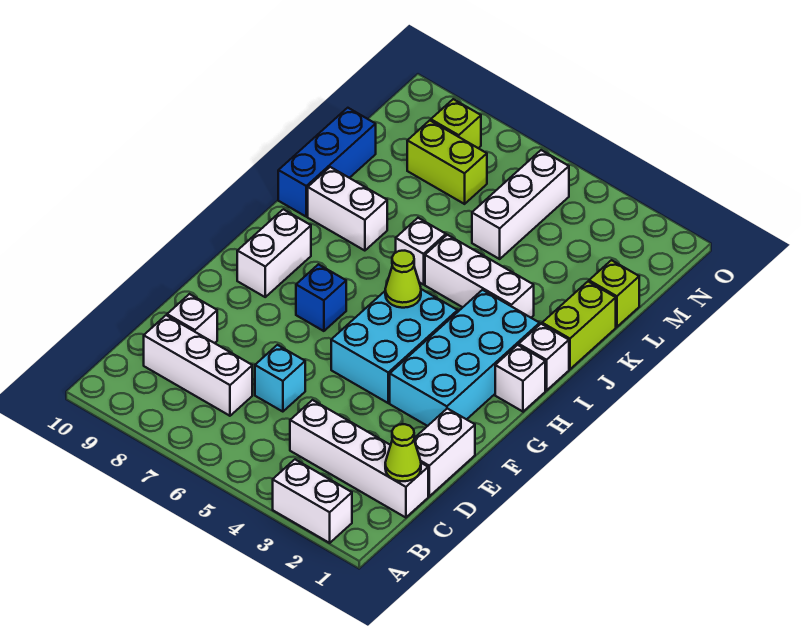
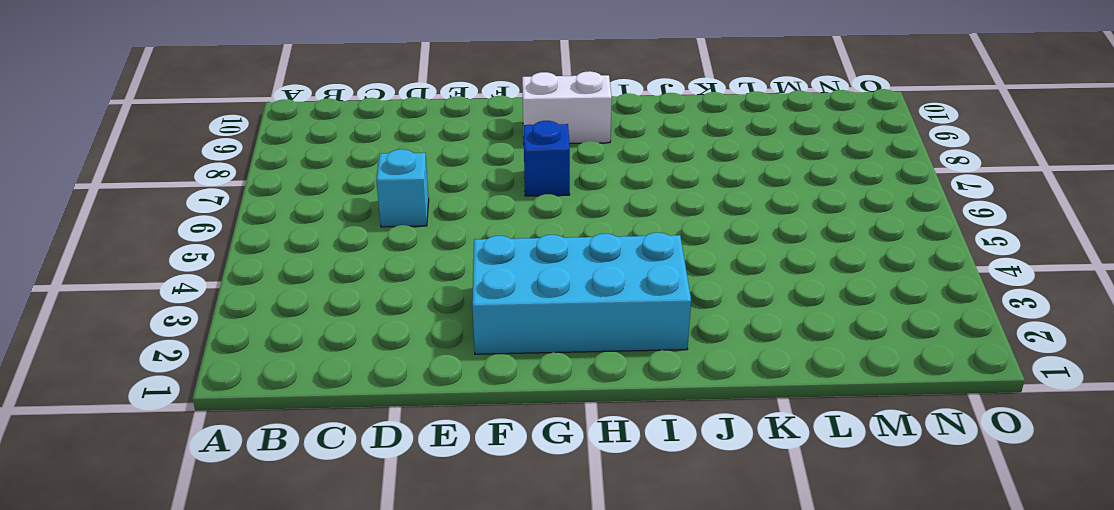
none -> white 1x2 brick [273,460,352,543]
none -> white 1x4 brick [290,400,428,518]
none -> white 1x3 brick [144,315,252,416]

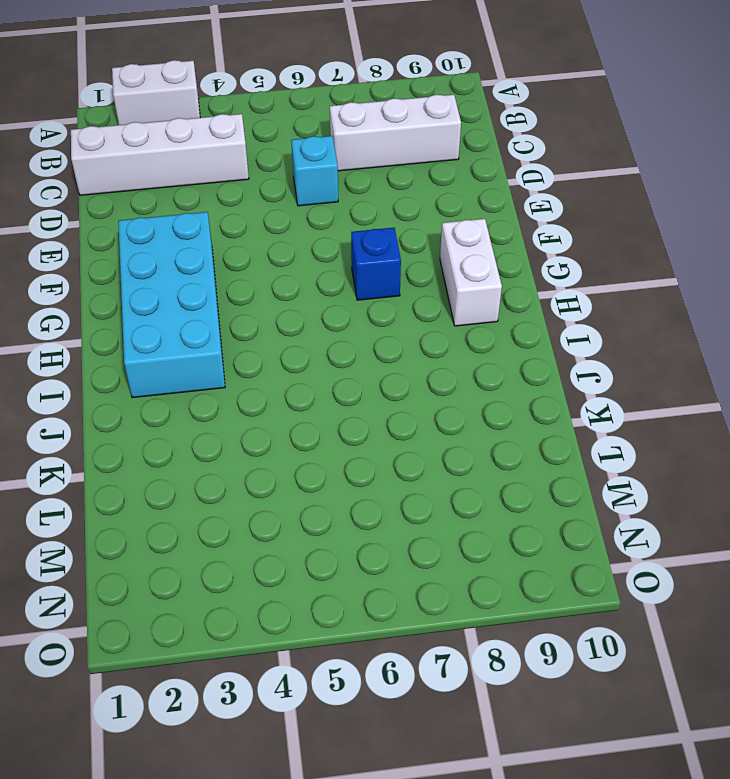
none -> white 1x2 brick [414,408,475,496]
none -> white 1x1 brick [167,294,217,343]
none -> cyan 2x3 brick [331,289,458,403]

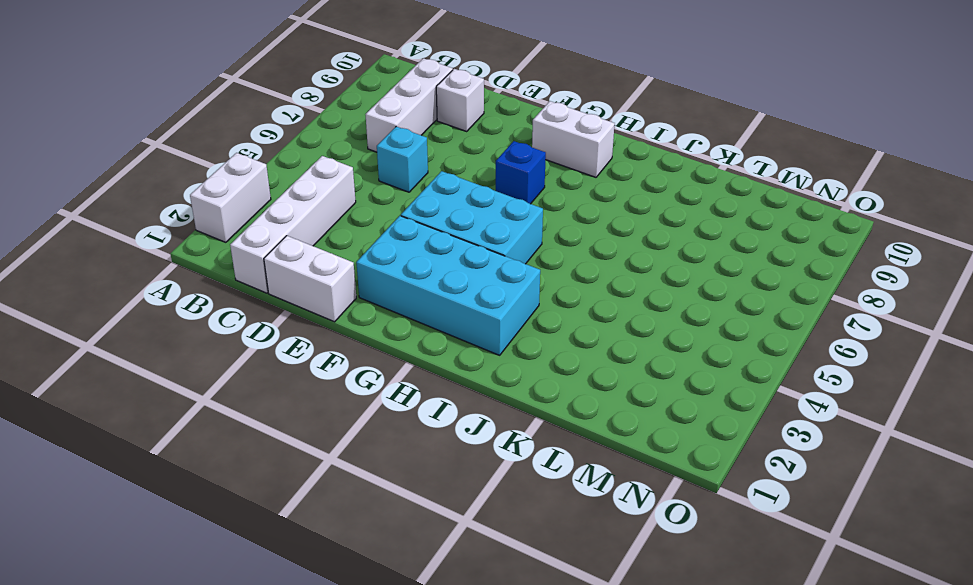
none -> white 1x1 brick [495,345,545,412]
none -> white 1x1 brick [519,324,569,390]
none -> lime 1x2 brick [542,282,616,369]

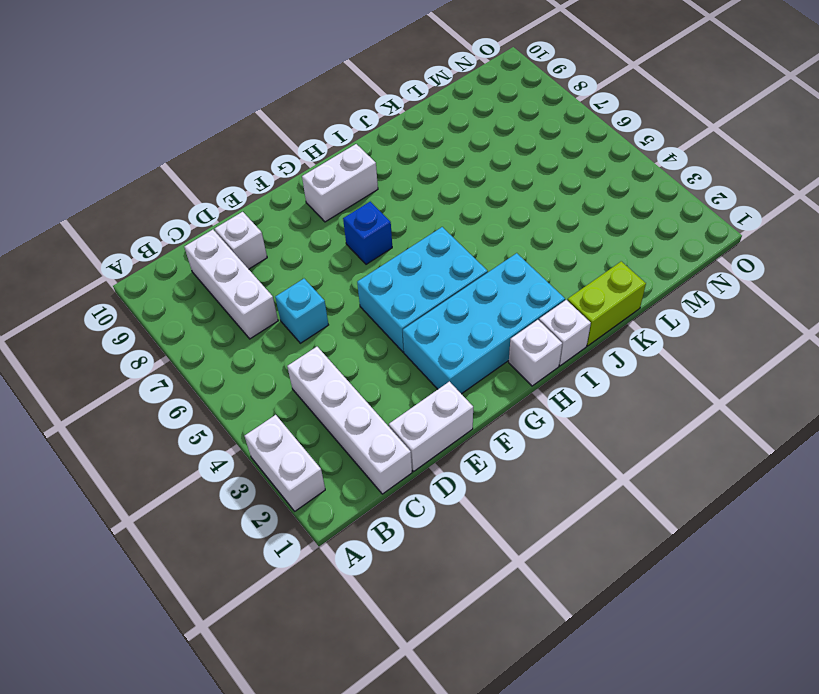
none -> white 1x3 brick [425,235,534,318]
none -> white 1x1 brick [396,218,446,285]
none -> white 1x2 brick [308,167,387,251]

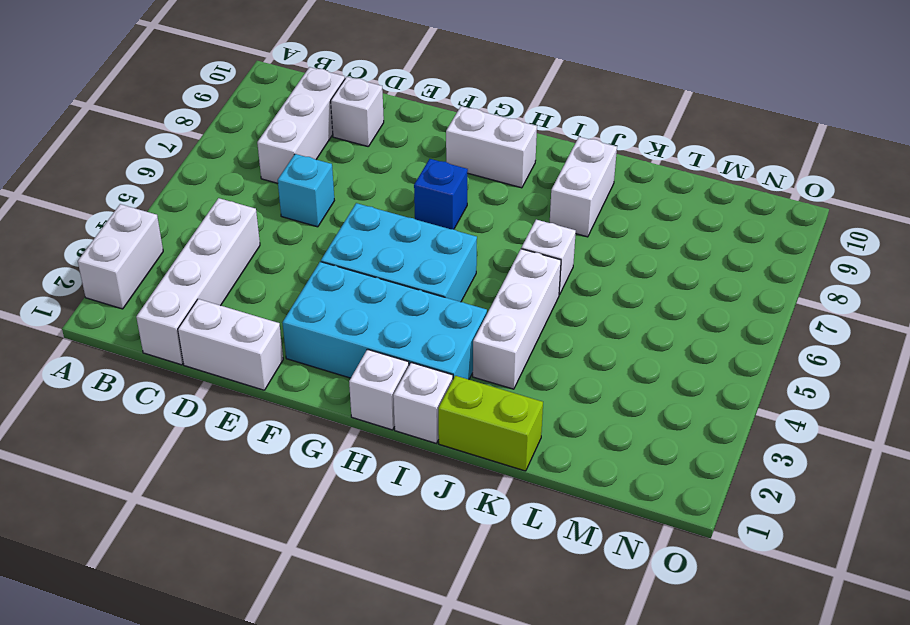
none -> blue 1x3 brick [278,108,376,217]
none -> lime 1x1 brick [589,260,639,327]
none -> white 1x3 brick [472,150,569,259]

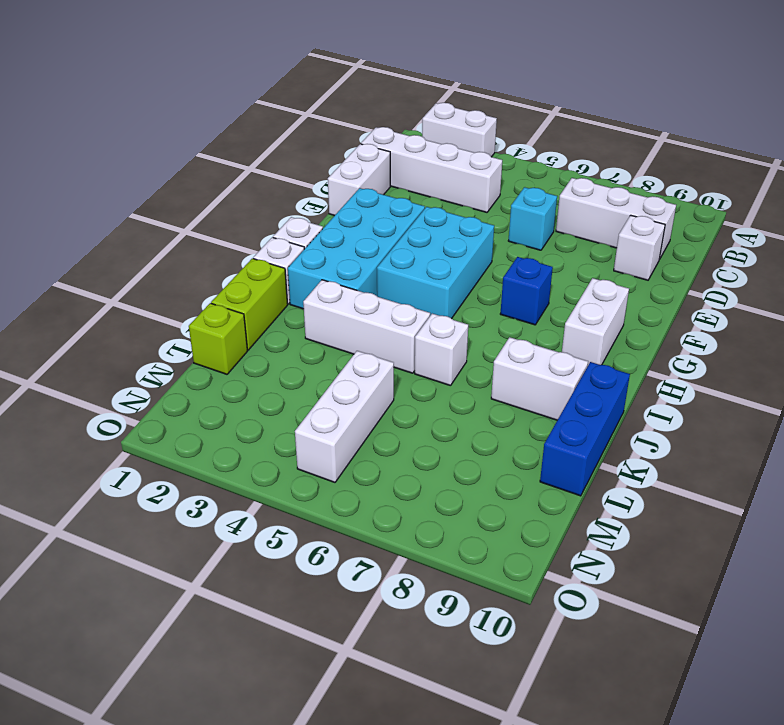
none -> lime 1x2 brick [407,120,487,204]
none -> lime 1x1 brick [431,99,481,148]
none -> lime 1x1 cone [385,424,421,481]

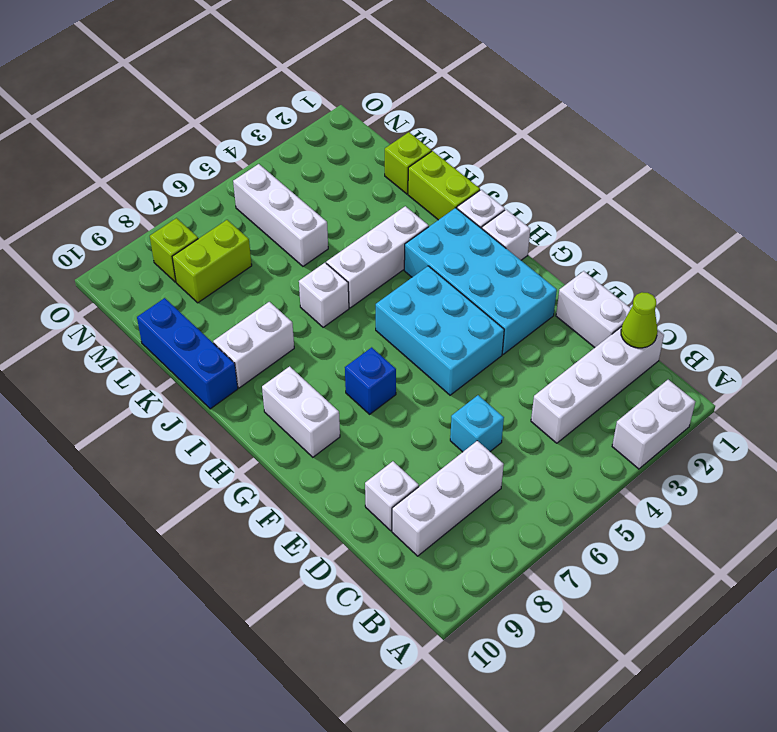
none -> lime 1x1 cone [385,251,421,308]

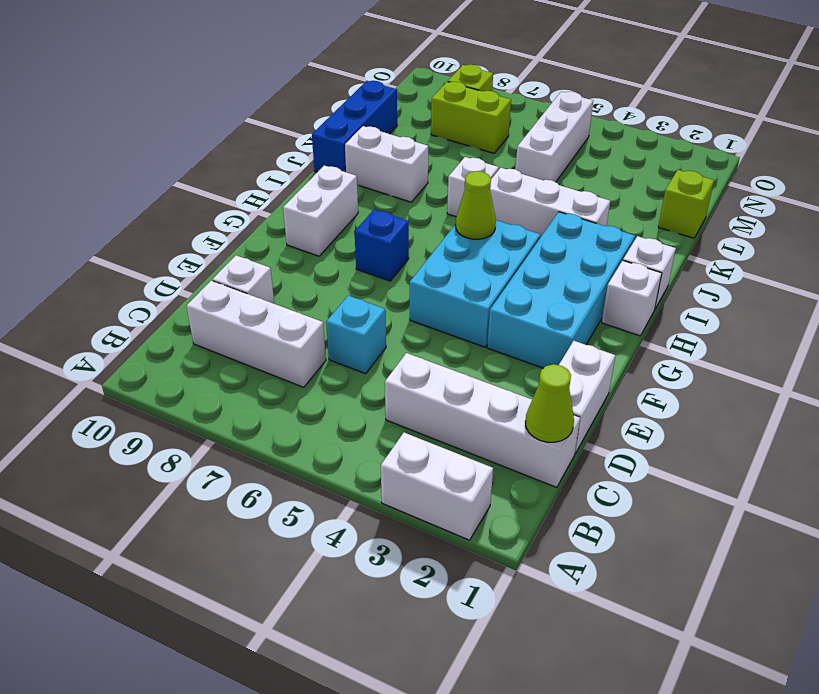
none -> lime 1x2 brick [542,282,616,369]

